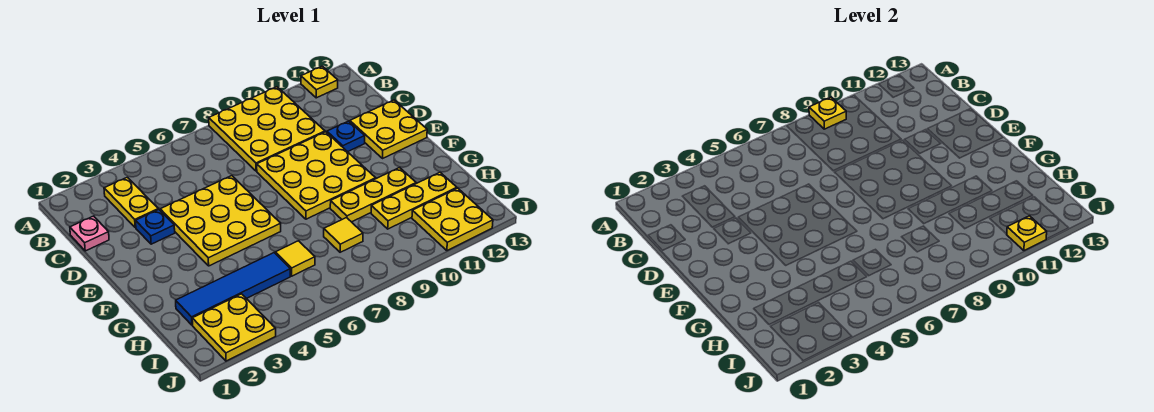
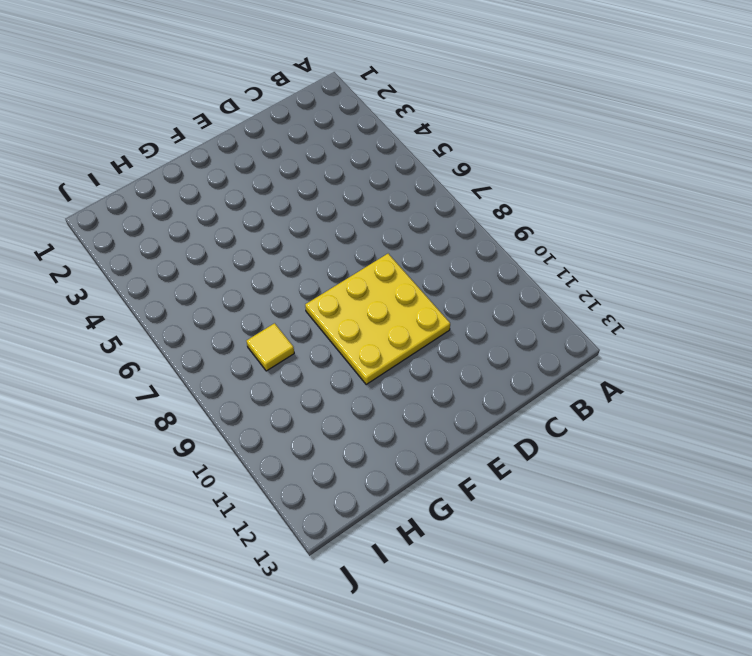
none -> yellow 3x3 plate [209,87,325,171]
none -> yellow 1x1 plate [301,66,338,98]
none -> yellow 1x2 plate [104,177,158,228]

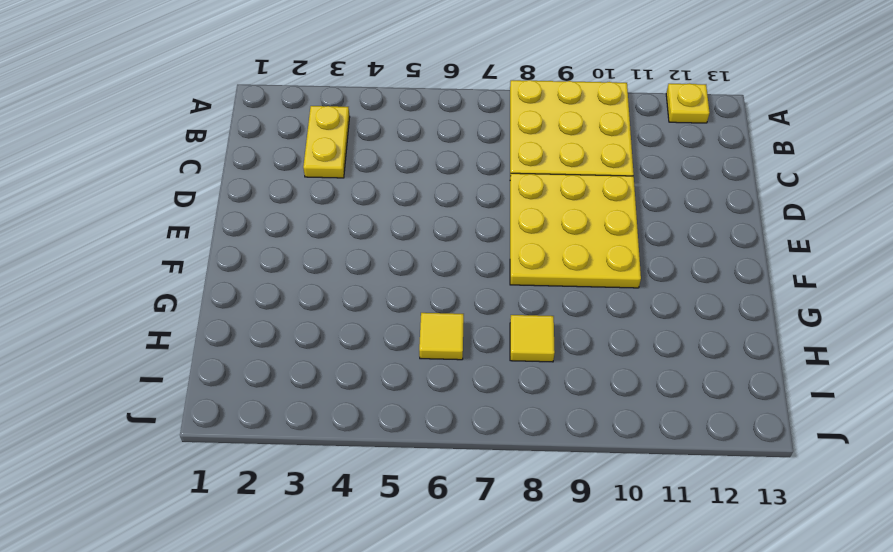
none -> pink 1x1 plate [70,216,109,251]
none -> blue 1x1 plate [136,209,175,244]
none -> yellow 3x3 plate [160,176,281,266]

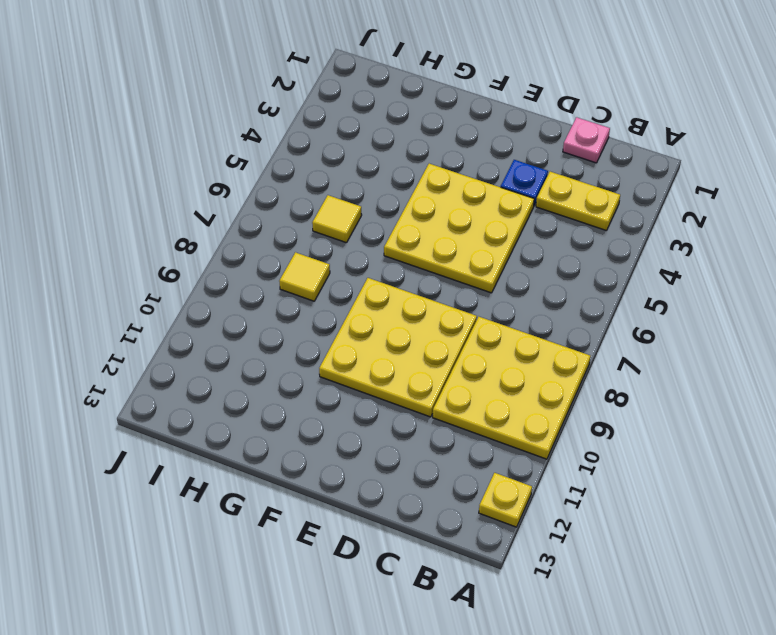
none -> blue 1x1 plate [327,121,365,152]
none -> yellow 2x2 plate [350,100,427,158]
none -> yellow 1x3 plate [330,168,416,222]

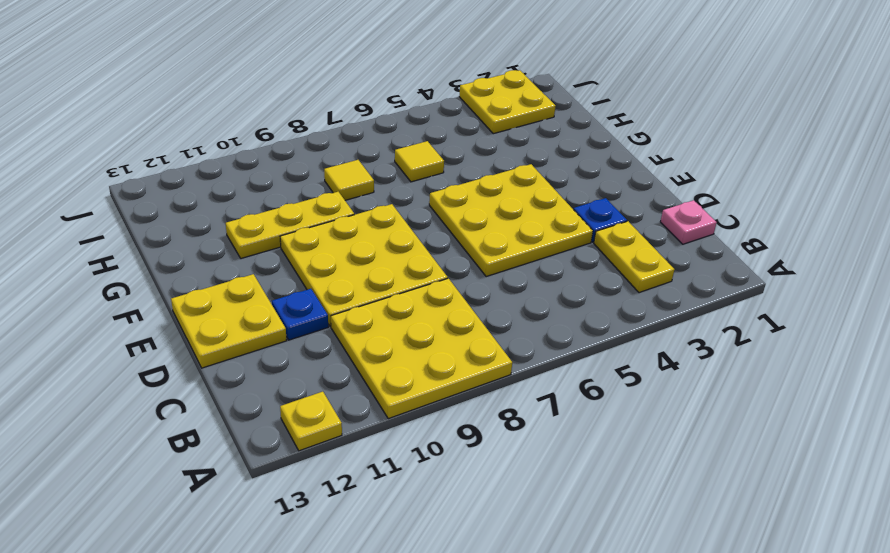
none -> blue 1x4 tile [176,253,290,325]
none -> yellow 1x3 plate [371,172,457,229]
none -> yellow 2x2 plate [412,188,493,251]

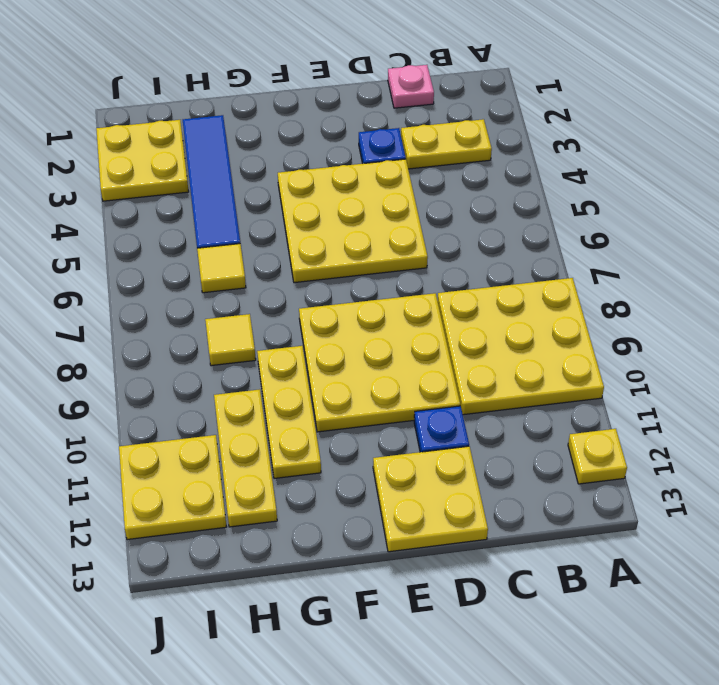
none -> yellow 1x1 plate [809,97,846,129]
none -> yellow 1x1 plate [1007,216,1047,251]

